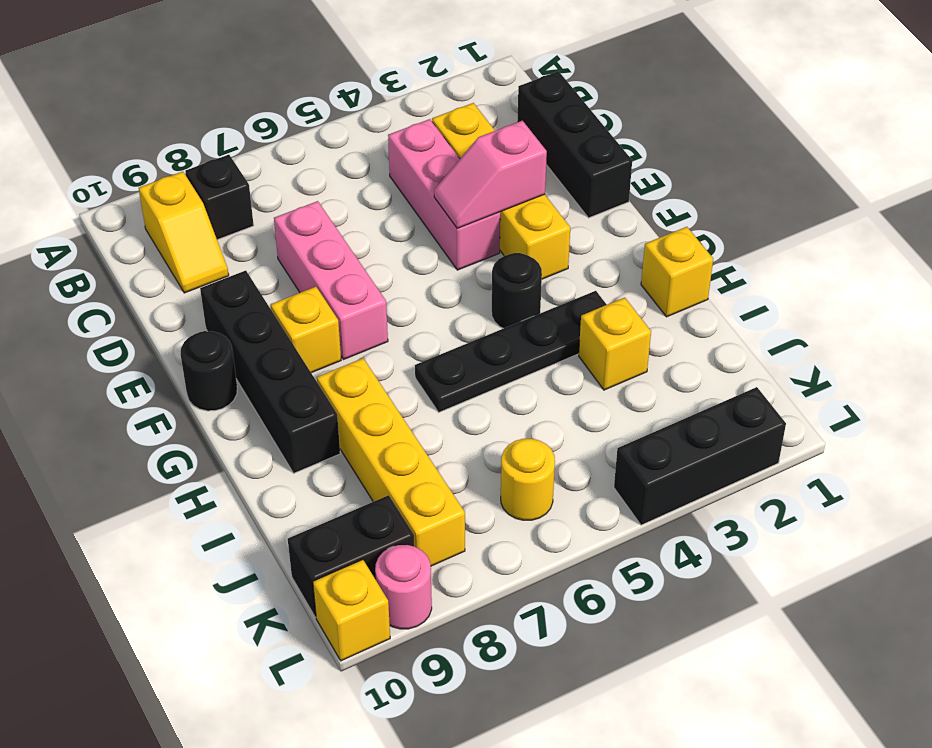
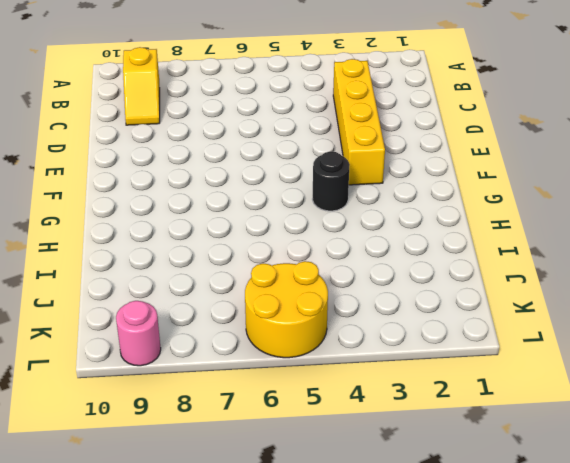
yellow 2x2 round brick [245,261,328,358] -> yellow 1x1 round brick [501,439,555,520]
none -> black 1x1 brick [185,155,254,240]
none -> black 1x3 brick [517,71,632,218]
none -> pink 1x3 brick [388,119,500,270]

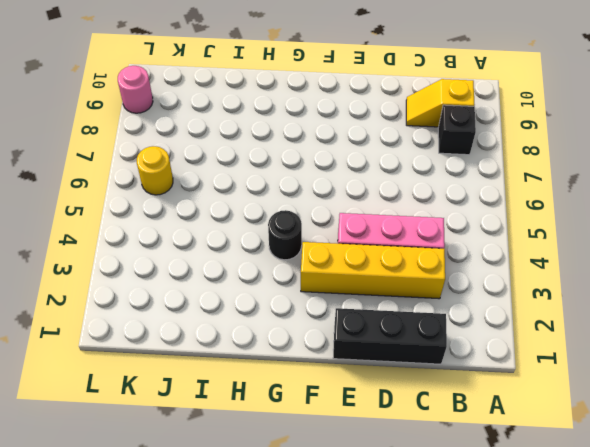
none -> pink 1x3 brick [274,201,388,360]
none -> black 1x4 brick [200,271,340,473]
none -> yellow 1x1 brick [271,287,341,373]

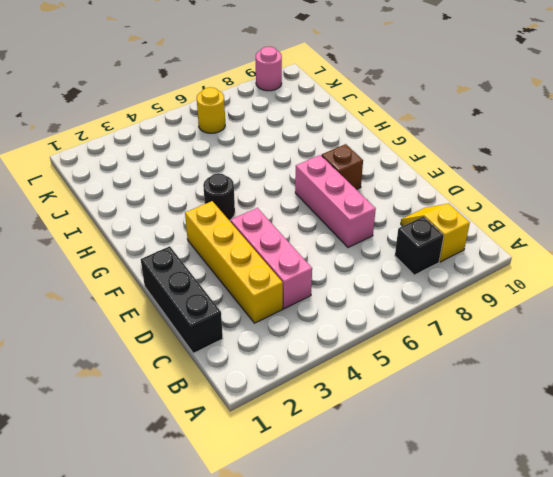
brown 1x1 brick [322,144,363,190] -> yellow 1x1 brick [271,287,341,373]
none -> black 1x4 brick [200,271,340,473]
none -> black 1x1 round brick [181,331,237,411]
none -> yellow 1x1 brick [641,227,713,317]

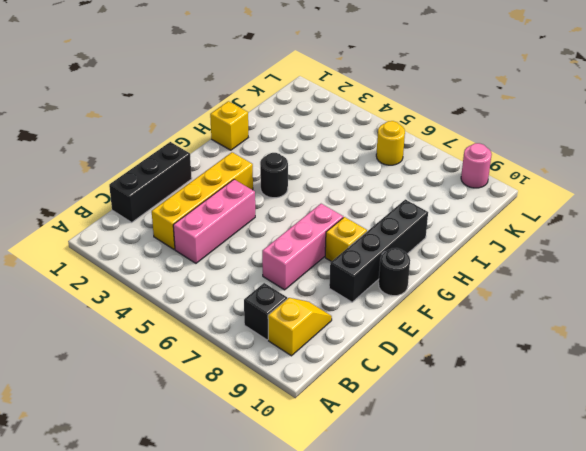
none -> black 1x4 plate [415,291,607,412]
none -> yellow 1x4 brick [317,358,465,566]
none -> yellow 1x1 brick [579,298,651,390]

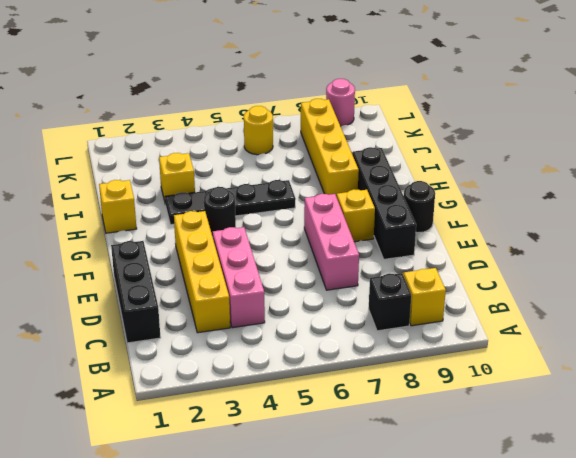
none -> black 1x2 brick [288,495,414,617]
none -> black 1x3 brick [614,387,786,525]
none -> yellow 1x1 brick [313,560,390,661]

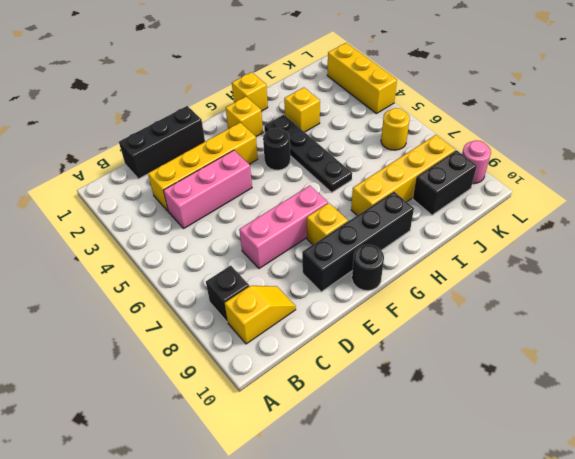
yellow 1x1 brick [226,97,263,136] -> yellow 1x1 brick moved to [313,560,390,661]
black 1x2 brick [413,150,477,215] -> black 1x2 brick turned to [288,495,414,617]
yellow 1x3 brick [327,43,397,114] -> black 1x3 brick [614,387,786,525]
none -> pink 1x2 slope [434,121,547,228]

